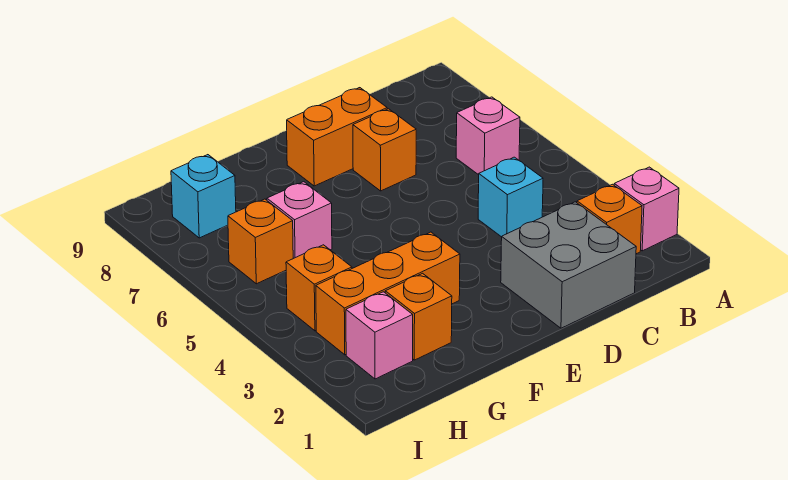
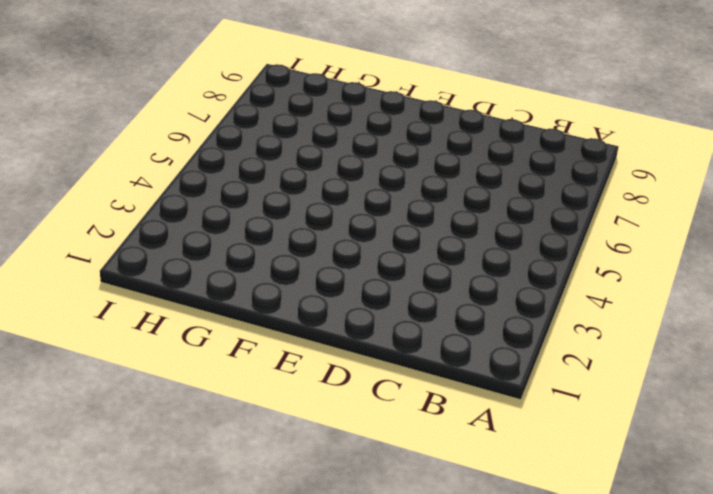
none -> pink 1x1 brick [614,167,679,251]
none -> orange 1x1 brick [577,184,642,254]
none -> pink 1x1 brick [456,97,520,175]

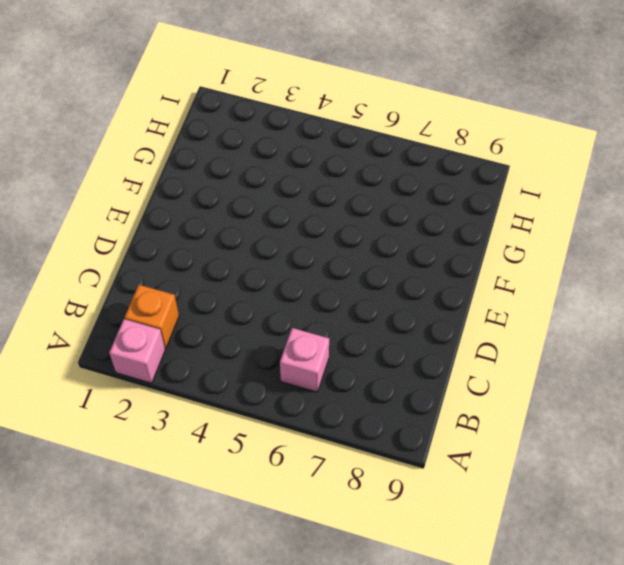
none -> grey 2x2 brick [501,202,636,328]
none -> cyan 1x1 brick [478,157,543,237]
none -> orange 1x1 brick [353,109,416,191]

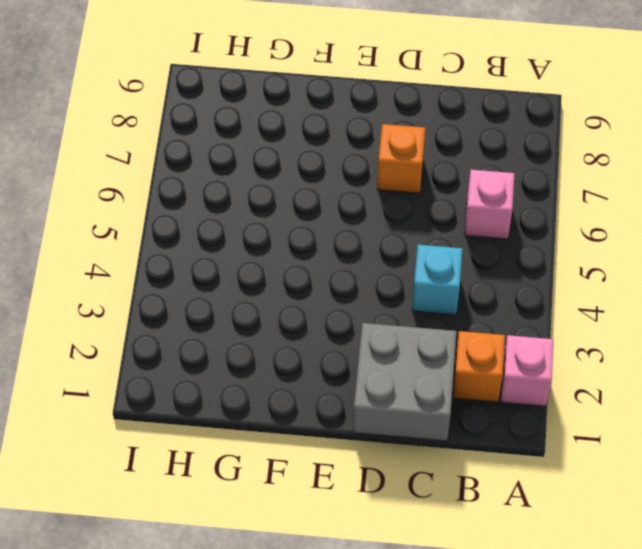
none -> orange 1x2 brick [287,88,387,186]
none -> orange 1x3 brick [316,232,460,355]
none -> orange 1x1 brick [385,273,452,360]

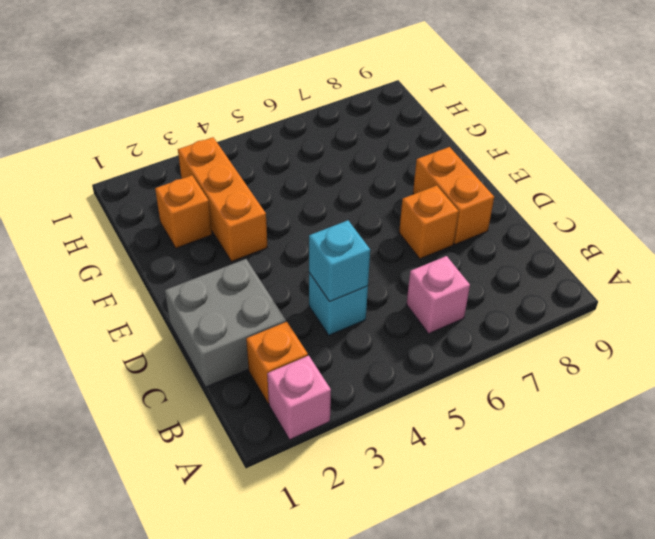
cyan 1x1 brick [309,220,370,302] -> cyan 1x1 brick moved to [171,155,236,238]
none -> pink 1x1 brick [267,182,332,258]
none -> pink 1x1 brick [346,292,413,379]
none -> orange 1x1 brick [286,245,352,331]

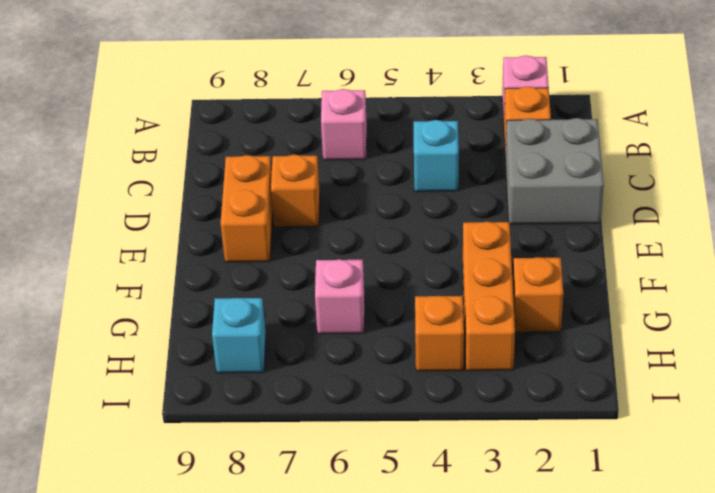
none -> pink 1x1 brick [346,292,413,379]
none -> orange 1x1 brick [228,199,293,284]

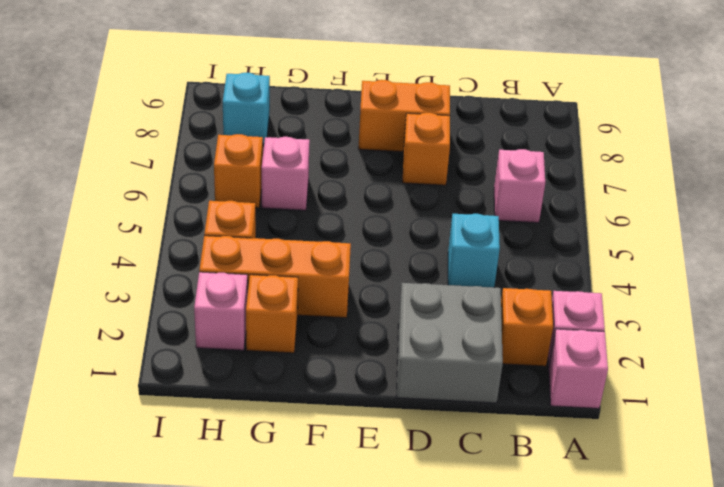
pink 1x1 brick [549,329,608,409] -> none

